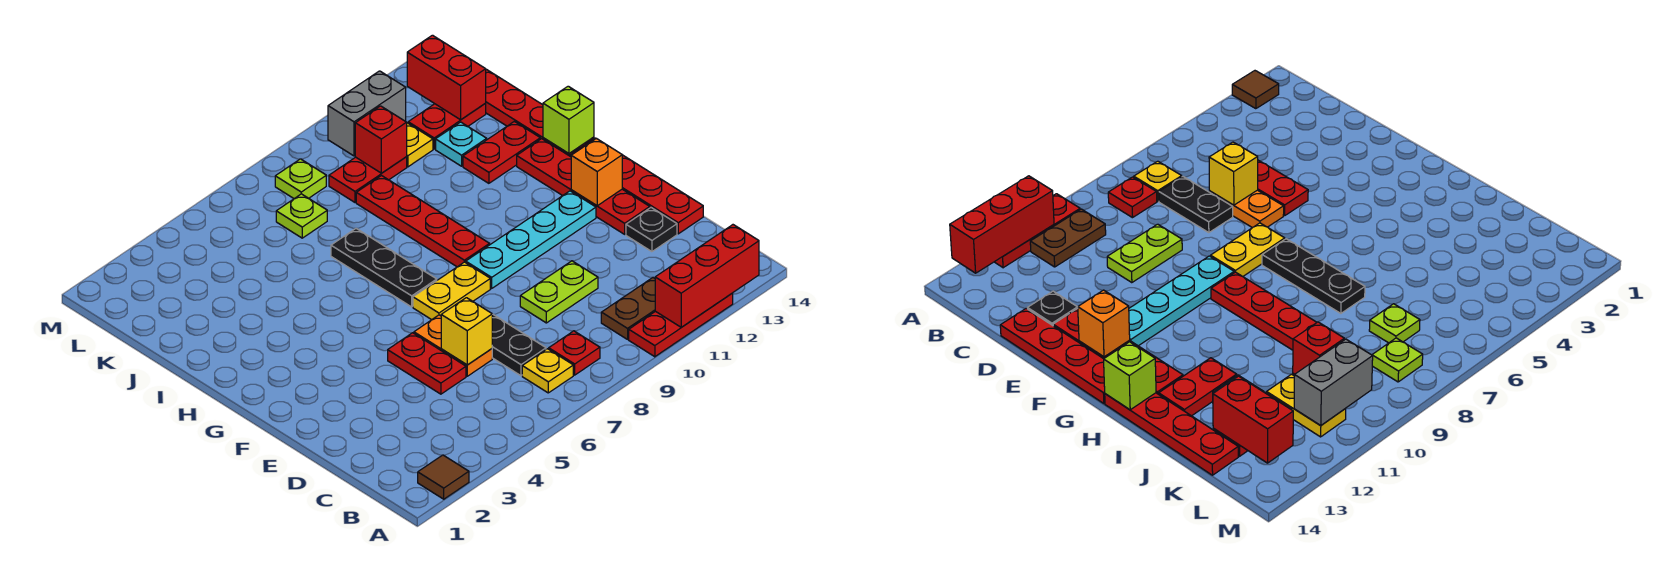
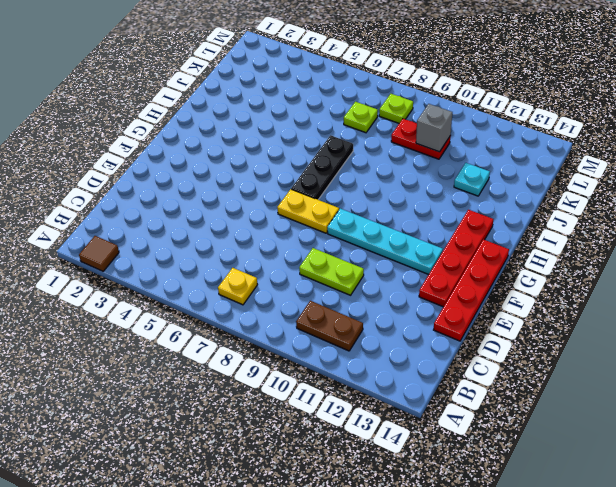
grey 1x1 brick [416,104,452,152] -> red 1x1 brick [355,106,407,173]
none -> red 1x3 plate [629,293,733,357]
none -> red 1x1 plate [549,331,600,375]
none -> black 1x2 plate [492,314,546,376]
none -> red 1x2 plate [388,333,466,394]

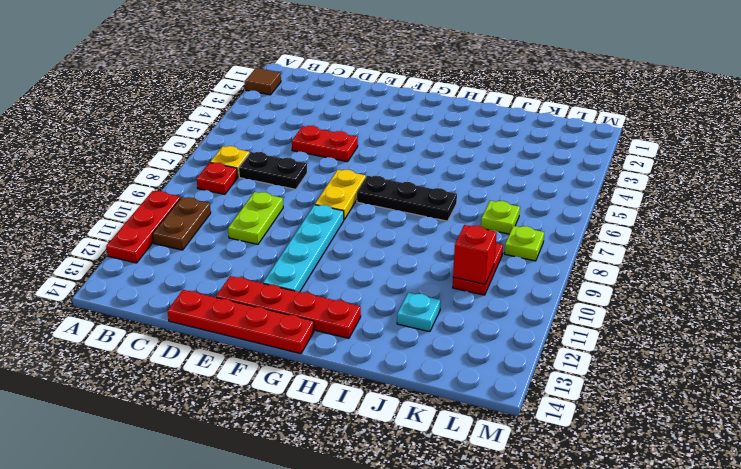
none -> orange 1x2 plate [414,315,492,376]
none -> black 1x1 plate [626,208,677,252]
none -> red 1x4 plate [356,176,490,267]
none -> red 1x4 plate [485,69,594,156]

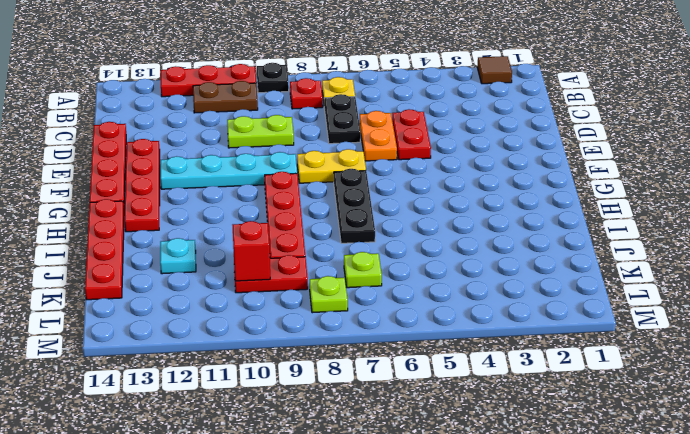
black 1x1 plate [257,63,289,93] -> black 1x1 plate moved to [626,208,677,252]
none -> red 1x2 plate [463,121,540,183]
none -> yellow 1x2 plate [406,123,433,167]
none -> red 1x2 plate [408,104,486,149]
none -> red 1x3 brick [655,225,759,327]

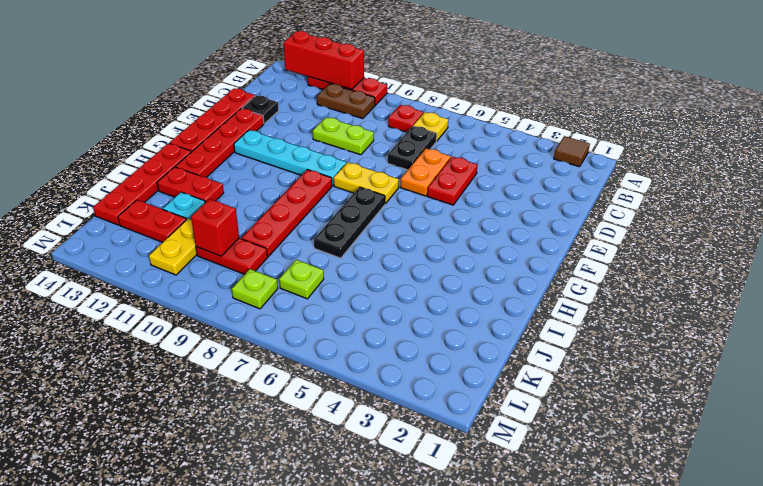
none -> yellow 1x1 brick [441,298,492,365]
none -> orange 1x1 brick [571,138,622,206]
none -> lime 1x1 brick [543,86,594,154]
none -> red 1x2 brick [407,35,486,120]

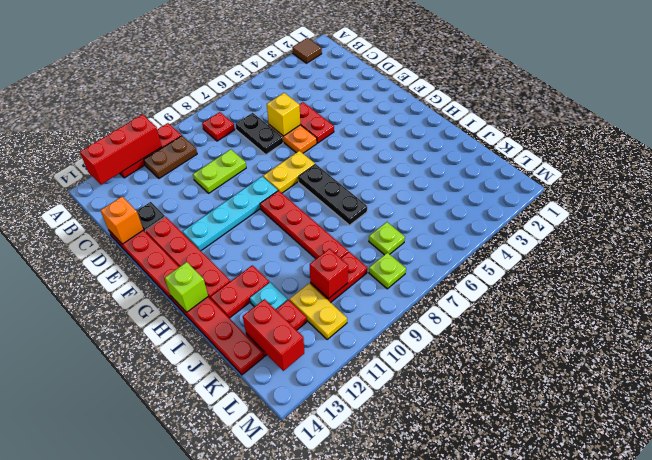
orange 1x1 brick [100,197,143,244] -> orange 1x1 brick moved to [571,138,622,206]
none -> yellow 1x1 plate [522,349,573,393]
none -> grey 1x2 brick [328,71,406,156]

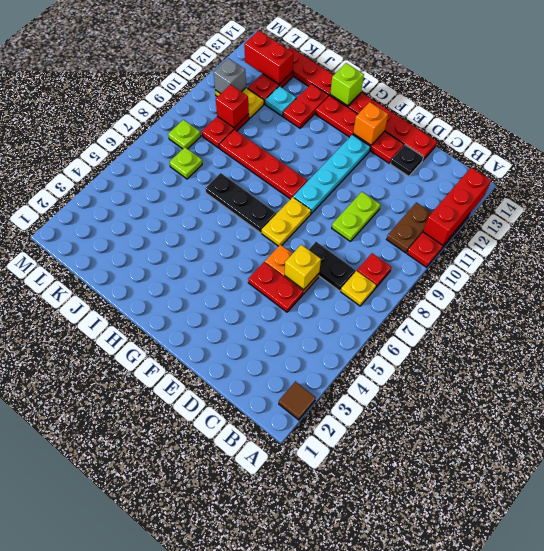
grey 1x1 brick [214,58,246,94] -> grey 1x2 brick [328,71,406,156]

